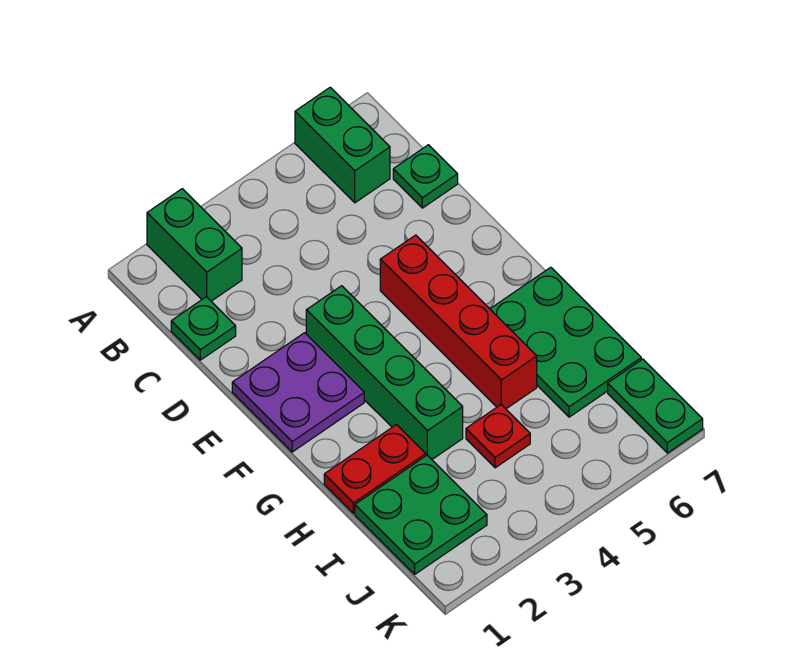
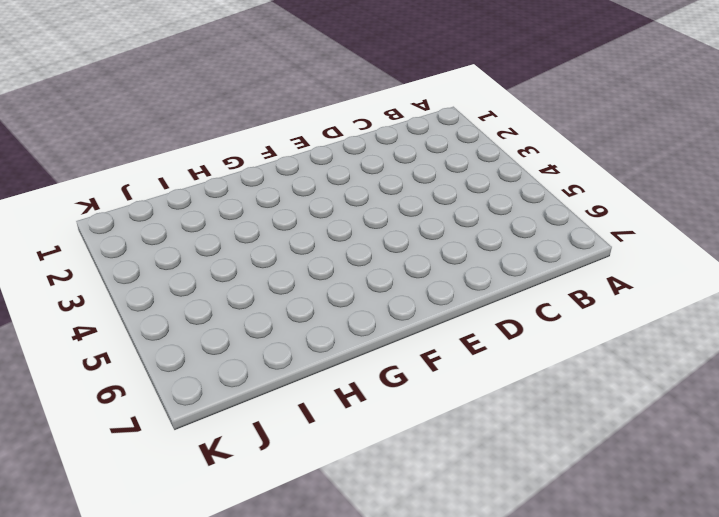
none -> green 1x2 brick [147,189,242,301]
none -> green 1x2 brick [295,87,390,203]
none -> green 1x1 plate [171,297,236,360]

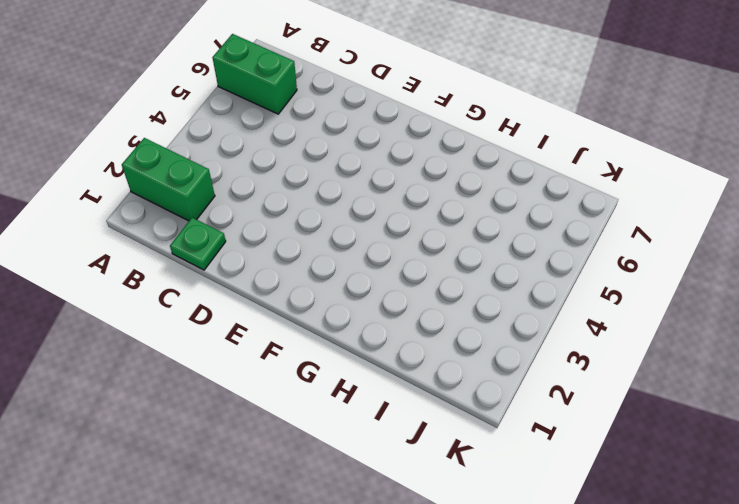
none -> green 1x1 plate [393,145,458,208]
none -> purple 2x2 plate [232,333,364,452]
none -> green 1x4 brick [306,286,463,459]

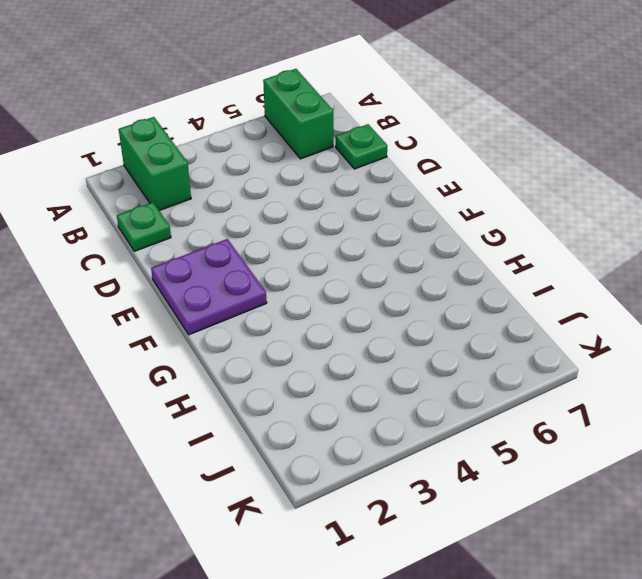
none -> green 1x4 brick [306,286,463,459]
none -> red 1x4 brick [380,235,537,409]
none -> green 2x3 plate [490,267,641,417]

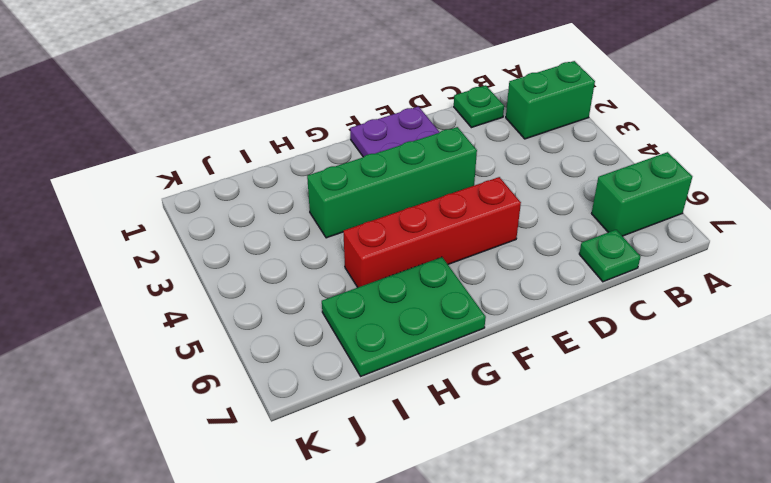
none -> red 1x2 plate [324,425,426,513]
none -> green 2x2 plate [355,455,487,574]
none -> red 1x1 plate [466,405,530,468]

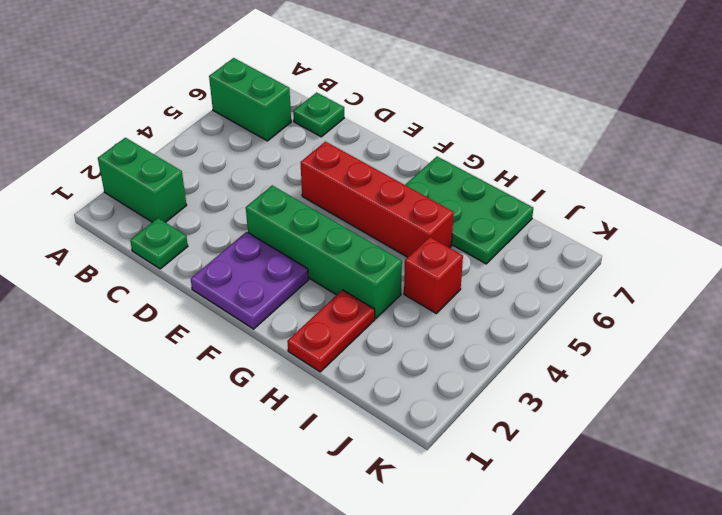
red 1x1 brick [404,237,463,313] -> red 1x1 plate [466,405,530,468]
none -> green 2x2 plate [355,455,487,574]
none -> green 1x2 plate [608,359,703,453]

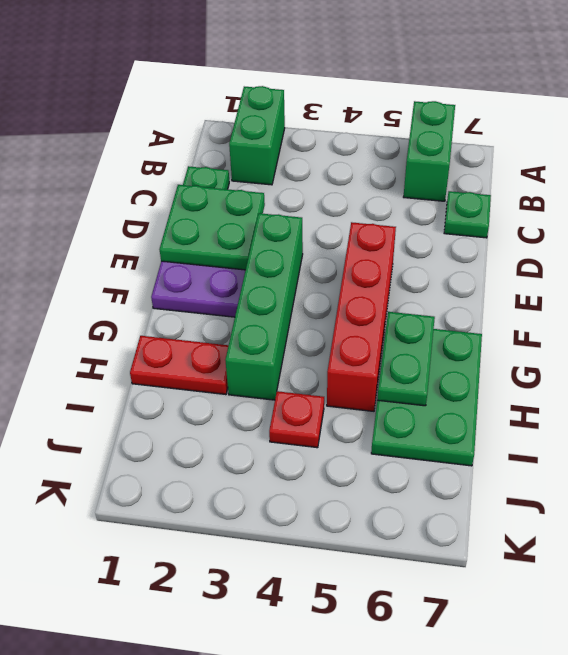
green 2x2 plate [160,185,265,270] -> green 2x2 plate moved to [355,455,487,574]
green 1x2 plate [377,312,435,406] -> green 1x2 plate moved to [608,359,703,453]

